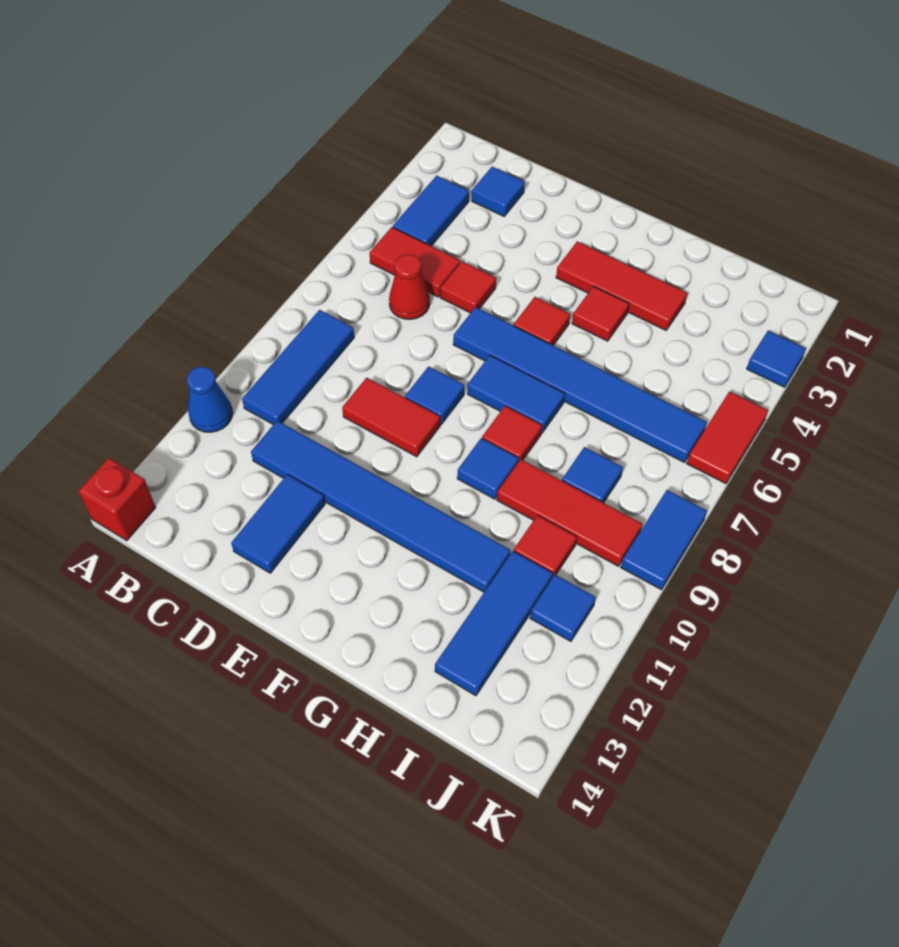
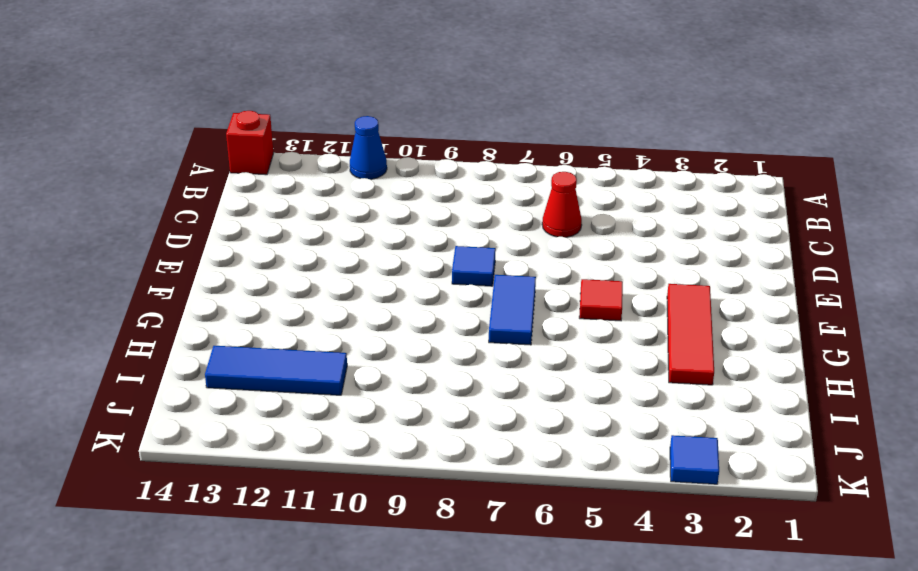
none -> blue 1x2 tile [393,176,469,246]
none -> red 1x2 tile [370,227,460,297]
none -> blue 1x3 tile [242,310,354,425]

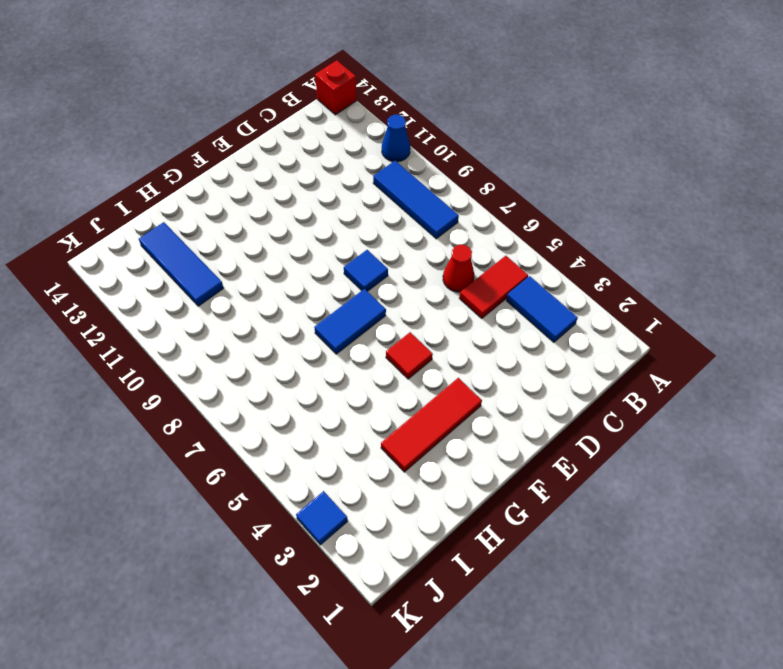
none -> blue 1x1 tile [472,167,525,216]
none -> blue 1x6 tile [251,421,511,592]
none -> red 1x1 tile [440,261,496,313]

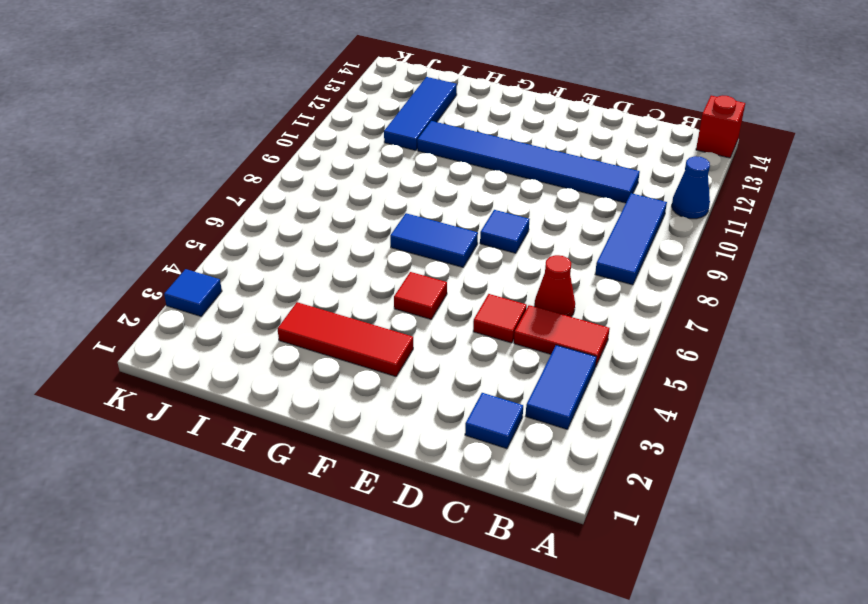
none -> red 1x2 tile [342,378,440,457]
none -> blue 1x2 tile [231,475,325,573]
none -> blue 1x6 tile [453,307,707,462]

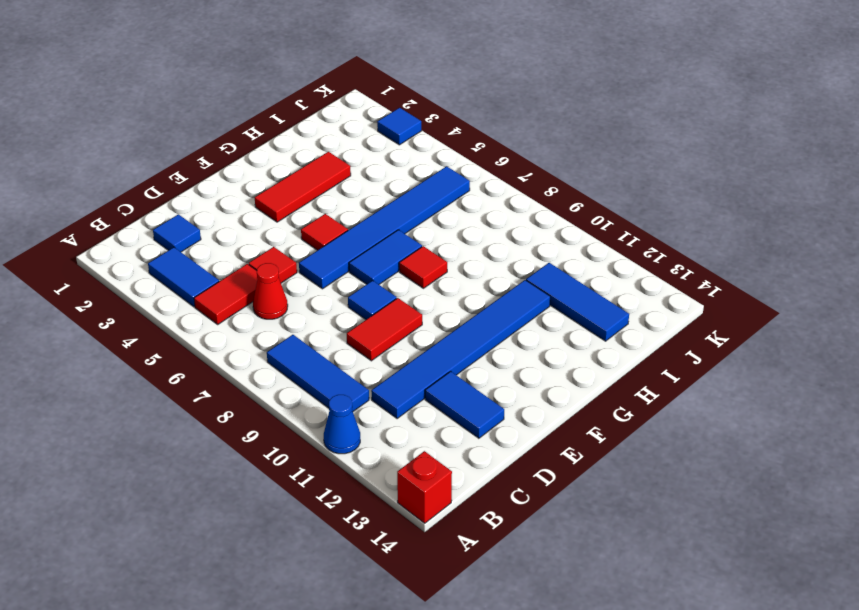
none -> red 1x1 tile [572,286,629,341]
none -> blue 1x1 tile [457,438,519,499]
none -> red 1x3 tile [497,459,642,566]

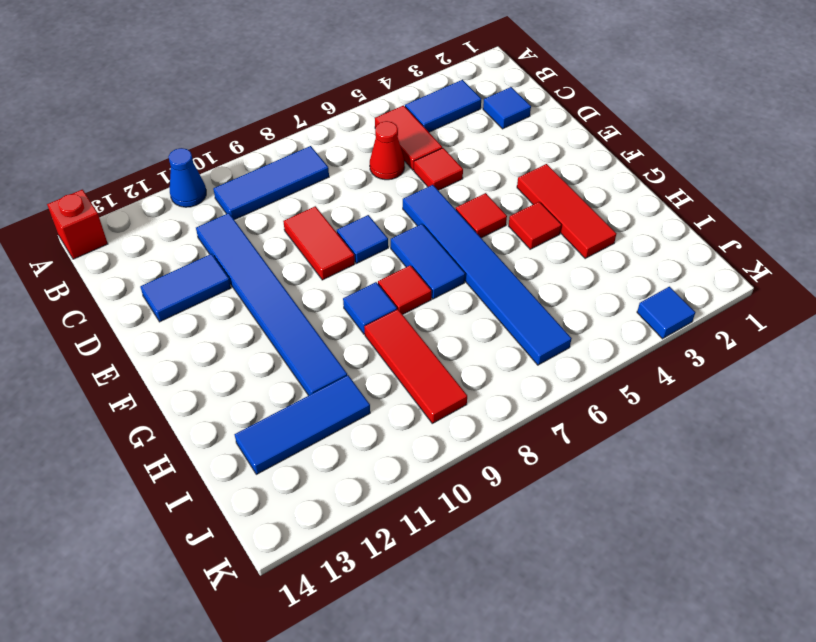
none -> blue 1x1 tile [562,447,623,503]
none -> red 1x1 tile [514,515,577,578]
none -> blue 1x1 tile [530,575,596,641]

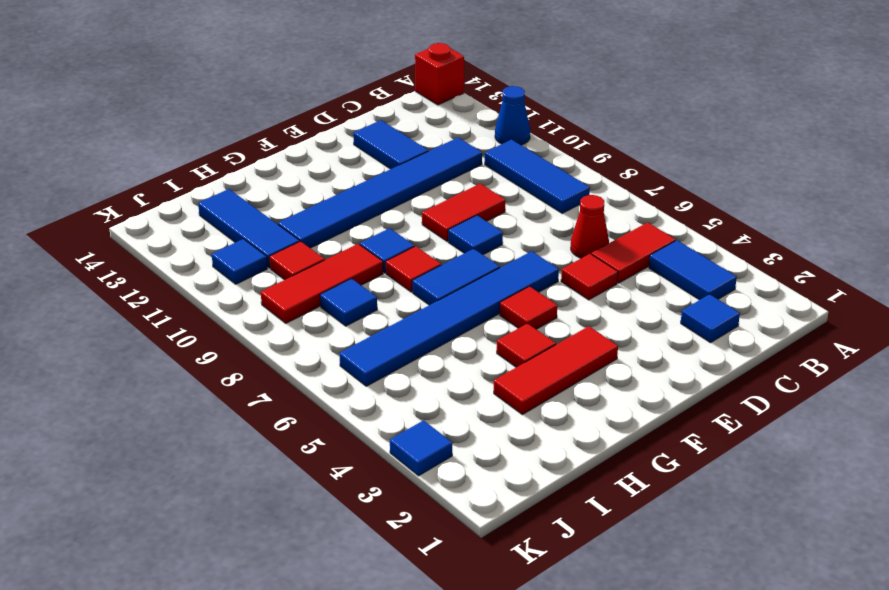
none -> red 1x2 tile [687,391,768,484]
none -> blue 1x2 tile [621,490,707,590]

